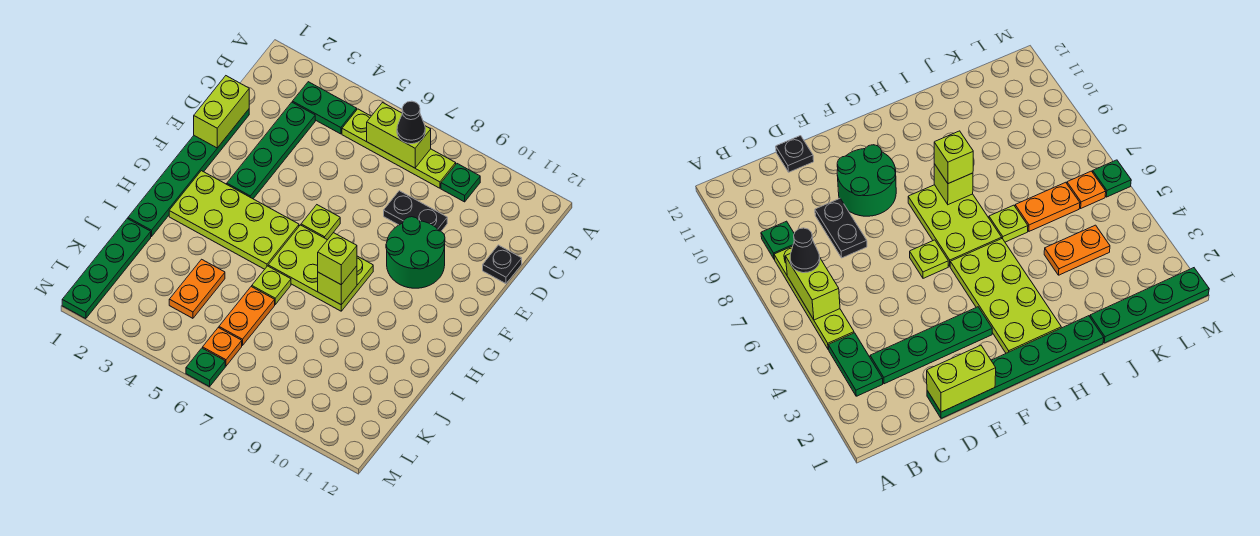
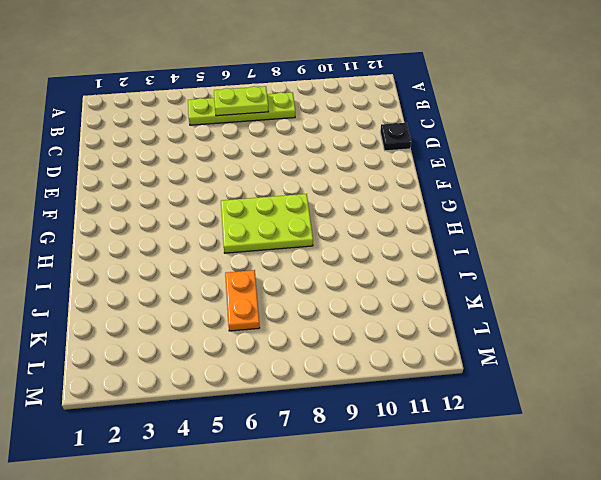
lime 1x2 plate [214,86,268,116] -> lime 1x2 brick [367,103,431,168]
none -> green 1x2 plate [293,82,357,134]
none -> green 1x1 plate [441,164,480,202]
none -> green 1x4 plate [227,102,315,199]

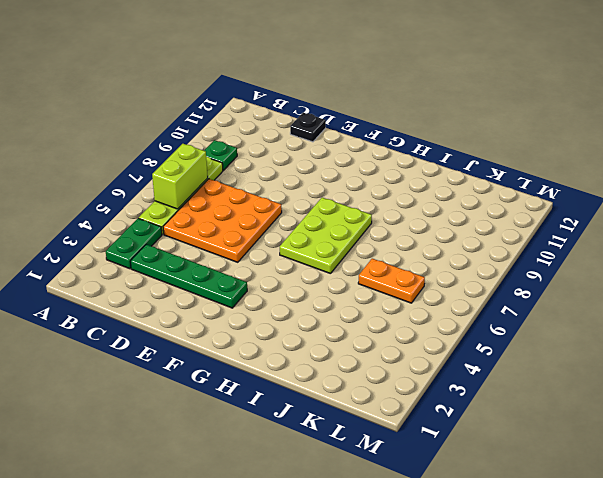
orange 3x3 plate [163,179,282,262] -> none
none -> green 1x6 plate [128,109,249,237]
none -> black 1x2 plate [384,191,447,231]
none -> green 2x2 round brick [386,217,445,288]

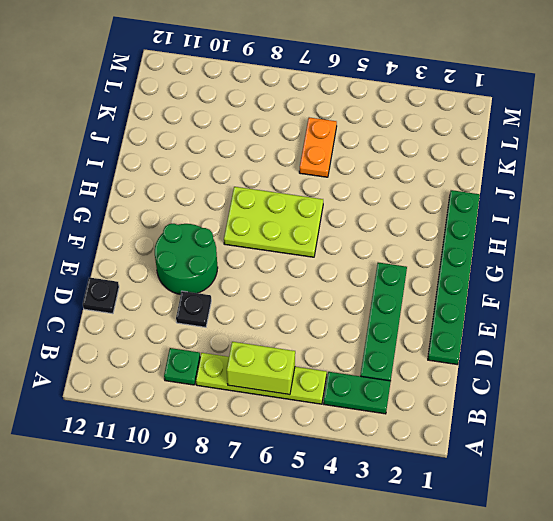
black 1x1 plate [176,291,211,327] -> black 1x2 plate [384,191,447,231]
none -> lime 1x1 plate [301,205,340,240]
none -> lime 2x4 plate [169,171,299,269]
none -> lime 1x1 plate [252,266,291,304]

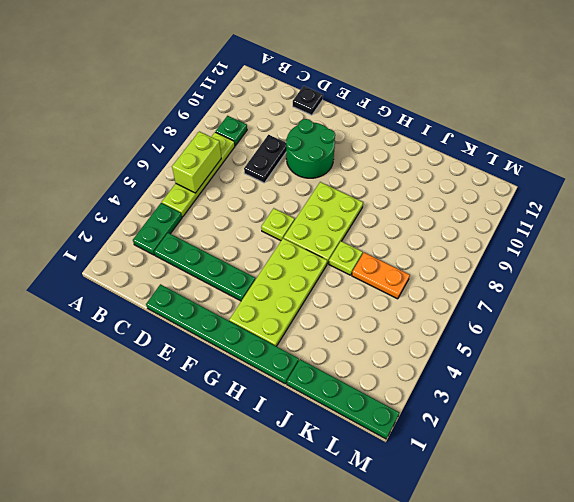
none -> orange 1x2 plate [169,259,225,318]
none -> orange 1x1 plate [203,328,242,366]
none -> green 1x1 plate [186,348,225,387]

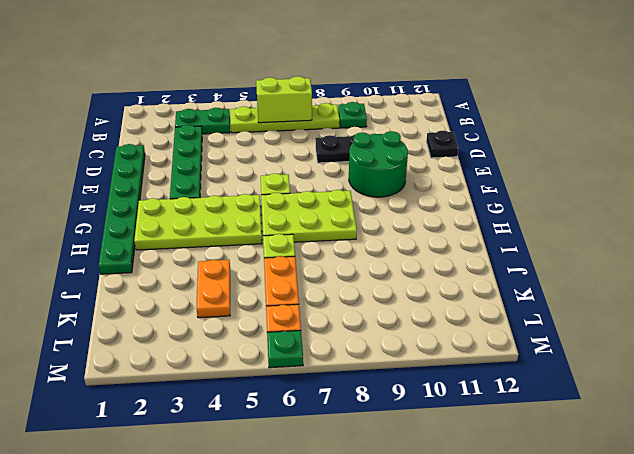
none -> green 1x4 plate [62,219,151,319]
none -> lime 1x2 brick [194,76,249,148]
none -> lime 1x1 brick [318,266,357,305]

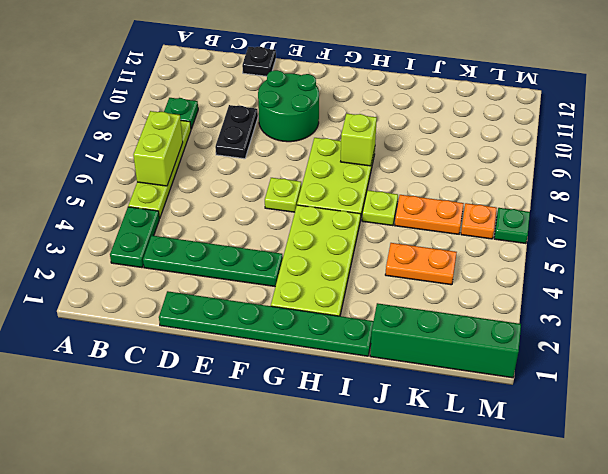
green 1x4 brick [370,303,521,378] -> green 1x4 plate [62,219,151,319]
none -> lime 1x2 brick [194,76,249,148]
none -> black 1x1 cone [397,101,425,144]
none -> lime 1x1 brick [318,233,357,285]

